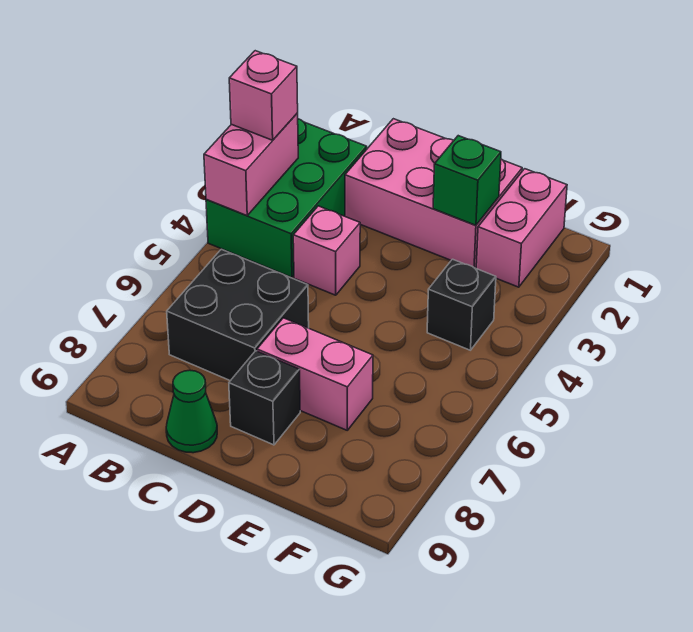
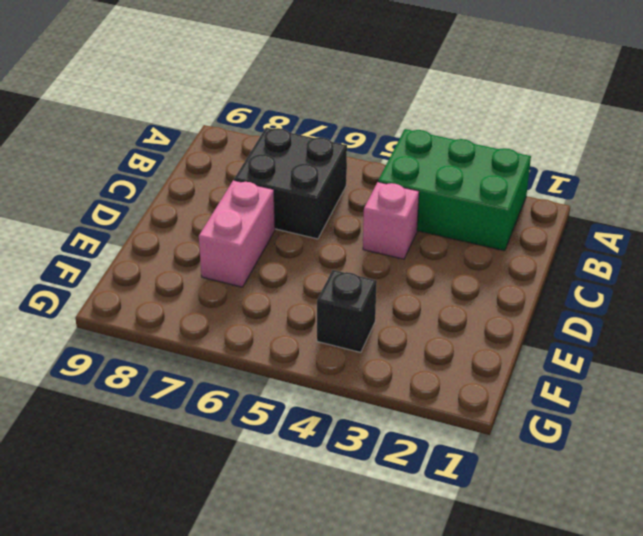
none -> pink 2x3 brick [345,119,522,268]
none -> green 1x1 cone [166,370,217,453]
none -> black 1x1 brick [229,351,300,445]

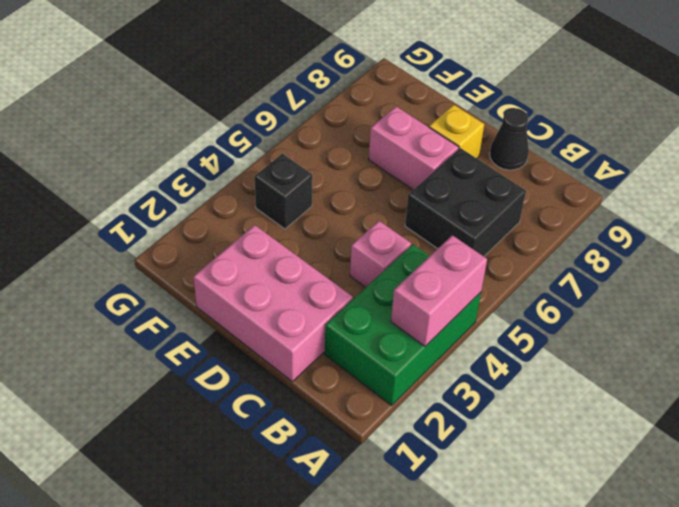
black 1x1 cone [490,108,529,170] -> green 1x1 cone [166,370,217,453]
yellow 1x1 brick [429,105,484,158] -> black 1x1 brick [229,351,300,445]
none -> pink 1x2 brick [476,169,567,287]
none -> green 1x1 brick [433,136,501,225]
none -> pink 1x1 brick [229,51,298,140]

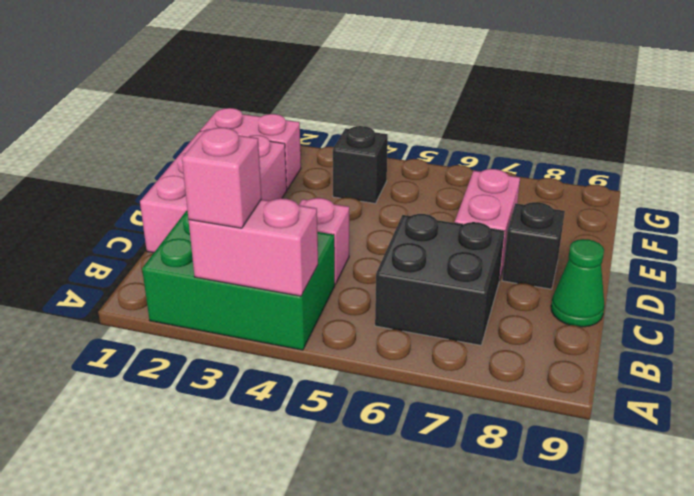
none -> green 1x1 brick [433,136,501,225]

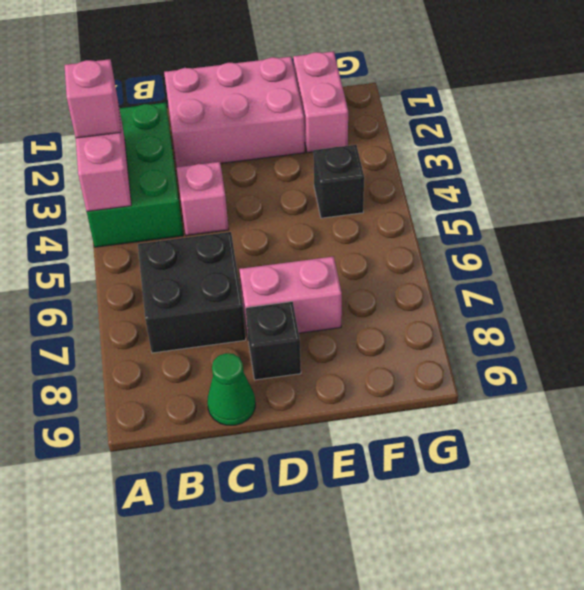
none -> green 1x1 brick [433,136,501,225]

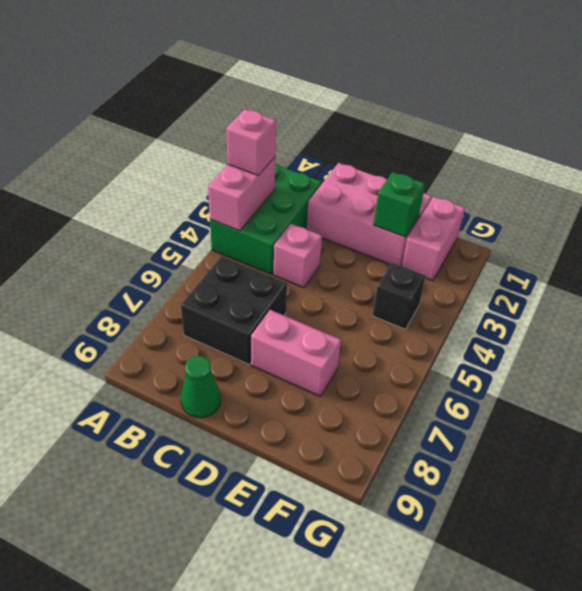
none -> black 1x1 brick [229,351,300,445]

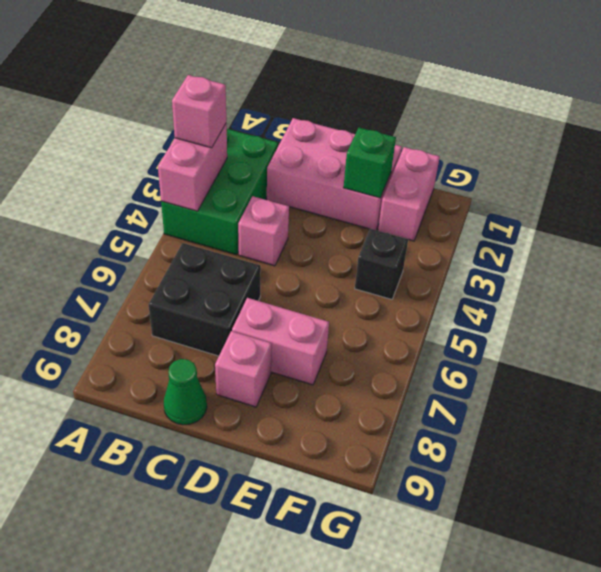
pink 1x1 brick [215,331,272,407] -> black 1x1 brick [229,351,300,445]

